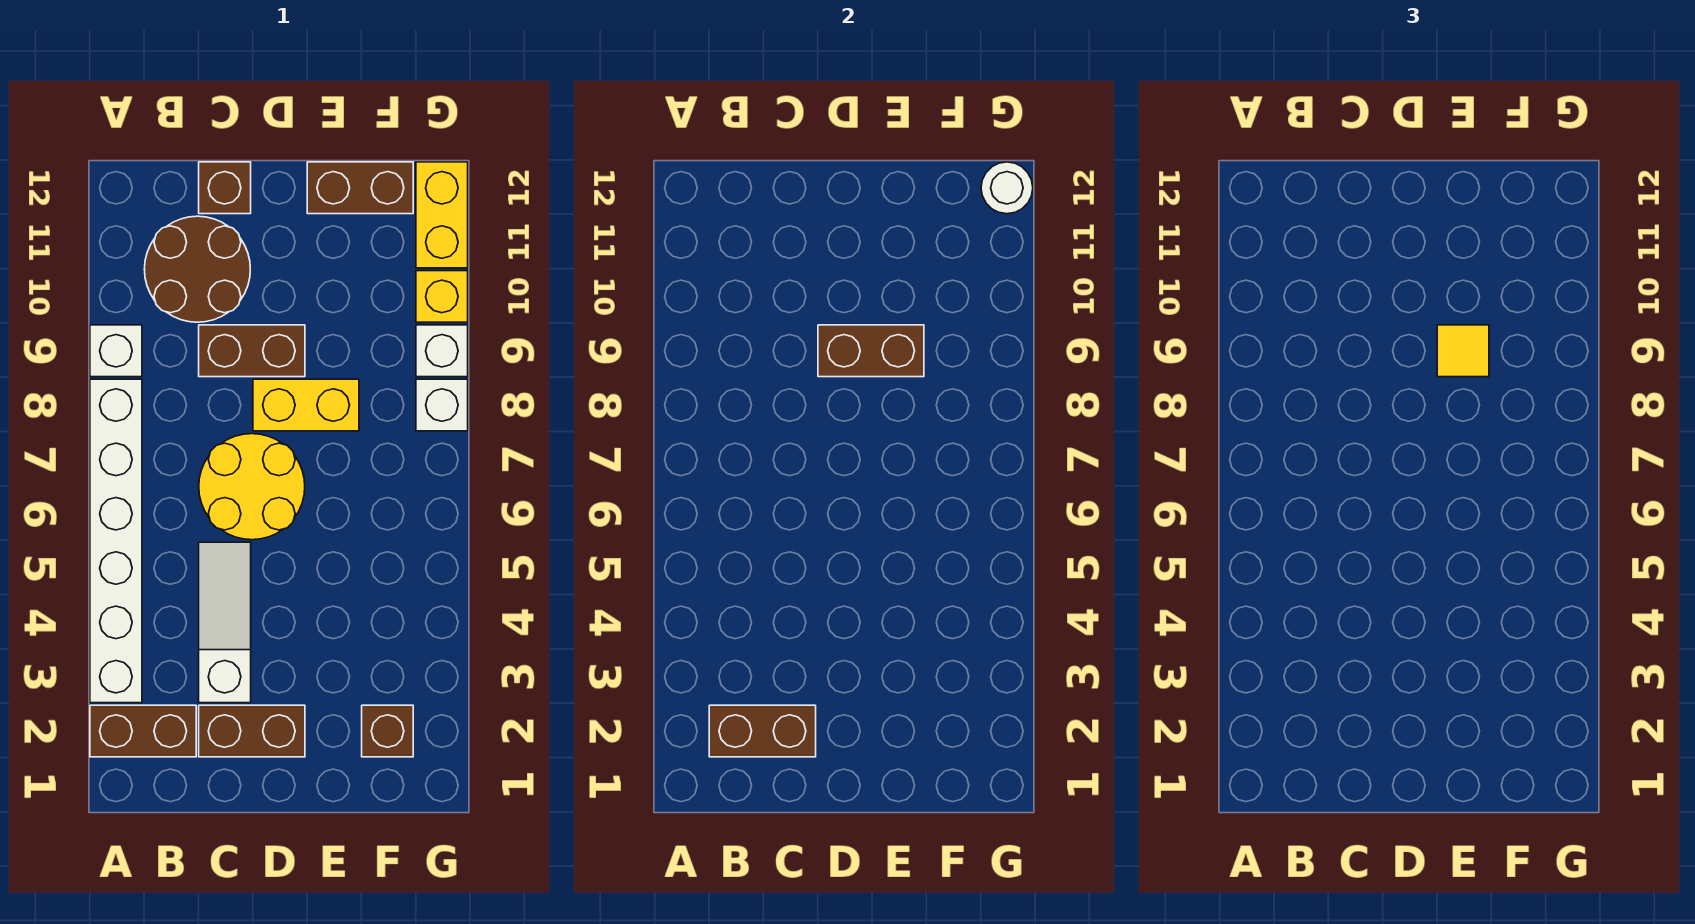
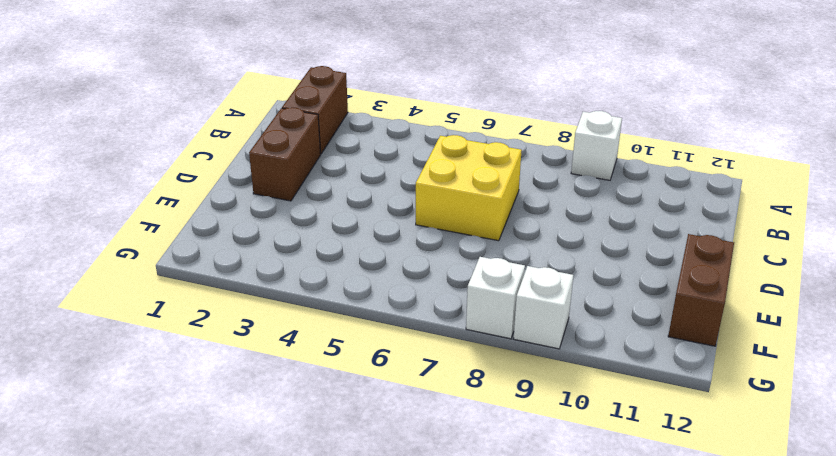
yellow 2x2 brick [416,135,522,241] -> yellow 2x2 round brick [199,434,305,540]
none -> white 1x6 brick [90,379,142,703]
none -> brown 2x2 round brick [144,216,250,322]
none -> white 1x3 slope [199,542,251,703]

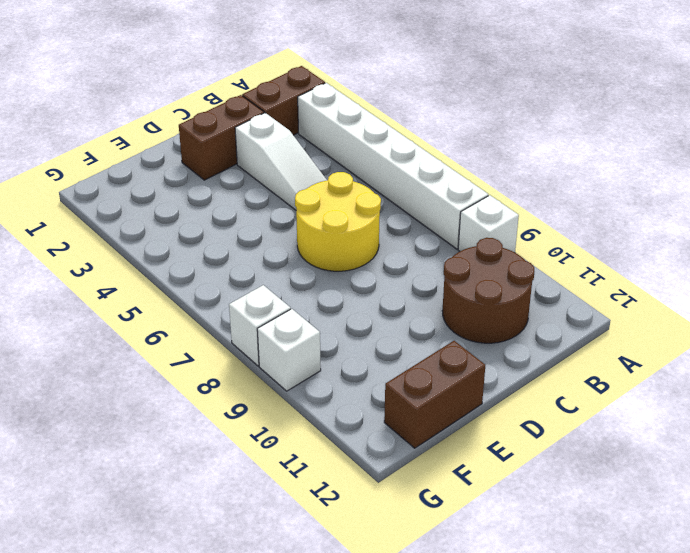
none -> brown 1x2 brick [199,325,305,377]
none -> brown 1x1 brick [199,162,251,214]
none -> yellow 1x2 brick [253,379,359,431]

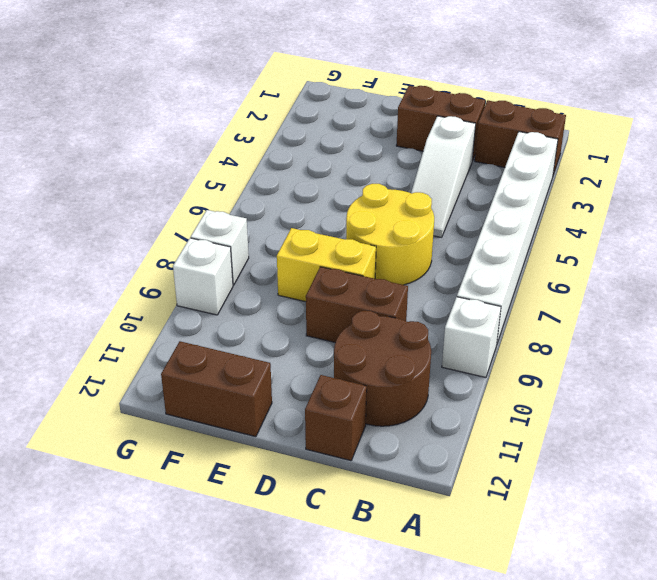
none -> brown 1x1 brick [362,705,413,757]
none -> yellow 1x1 brick [416,271,468,322]
none -> yellow 1x2 brick [416,162,468,268]

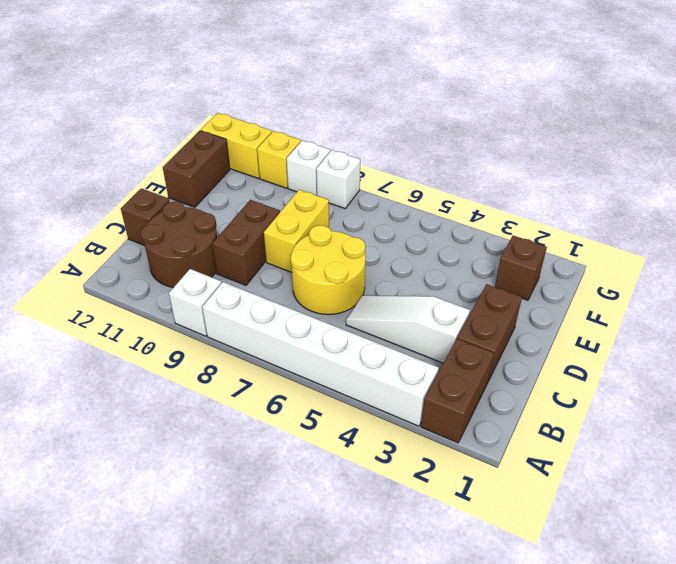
none -> brown 1x2 brick [709,705,816,757]
none -> brown 1x2 brick [818,325,924,377]
none -> white 1x1 round brick [981,162,1033,214]

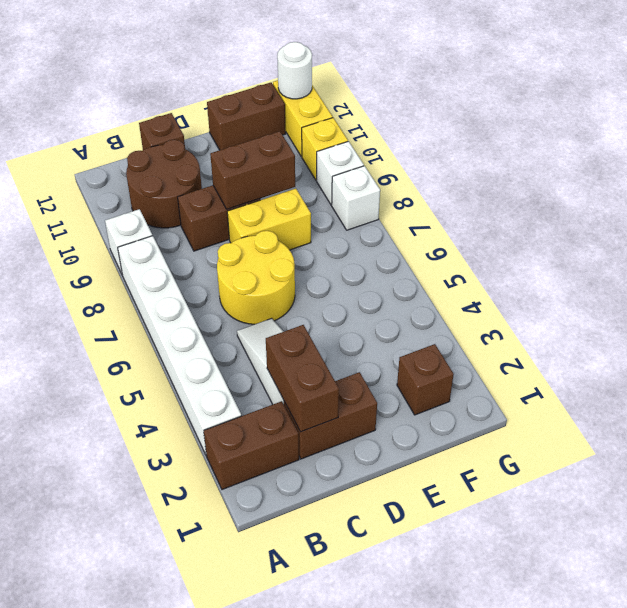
brown 1x2 brick [266,325,339,432] -> brown 1x2 brick turned to [709,705,816,757]
none -> yellow 1x1 tile [1437,325,1489,377]

